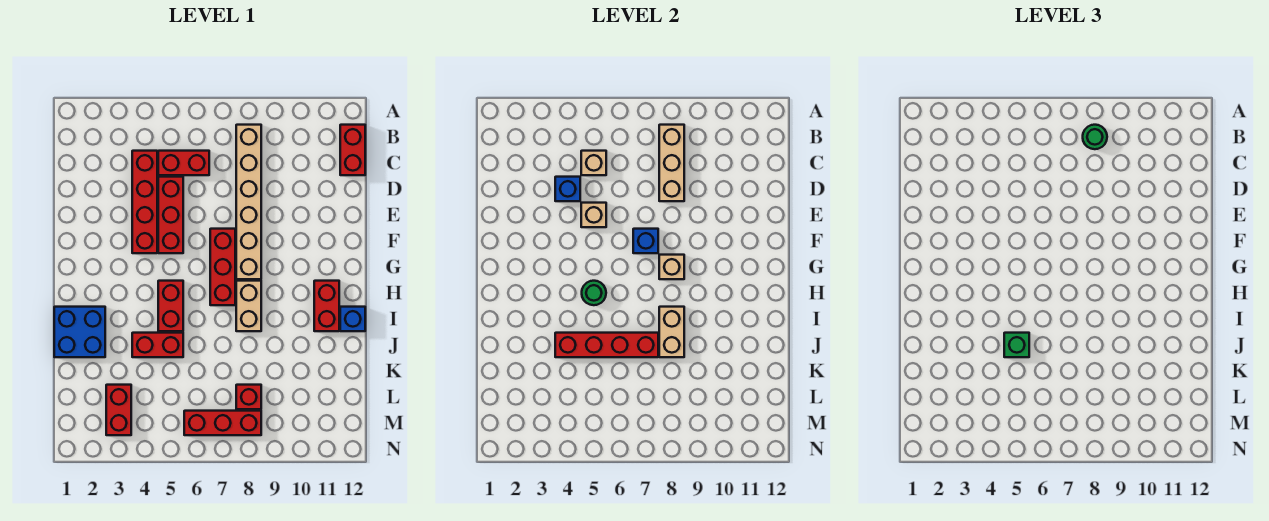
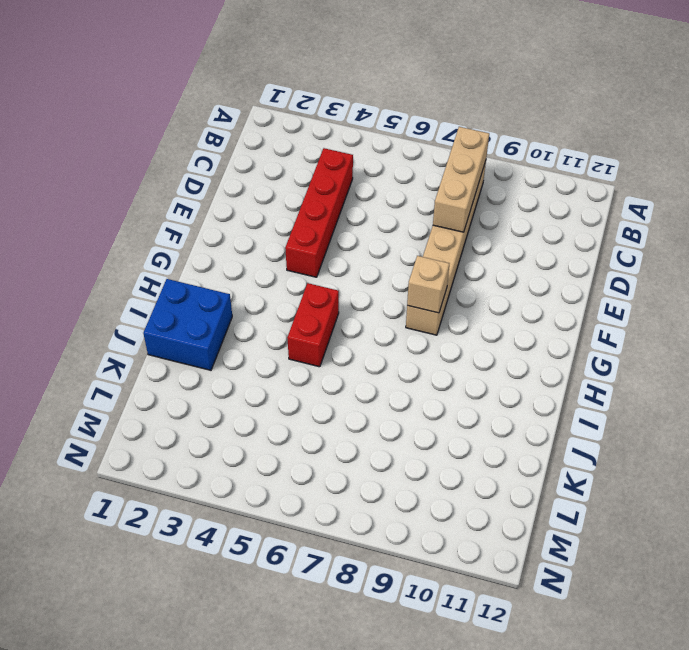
none -> red 1x2 brick [340,125,365,175]
none -> red 1x2 brick [158,151,209,175]
none -> red 1x3 brick [158,177,183,253]

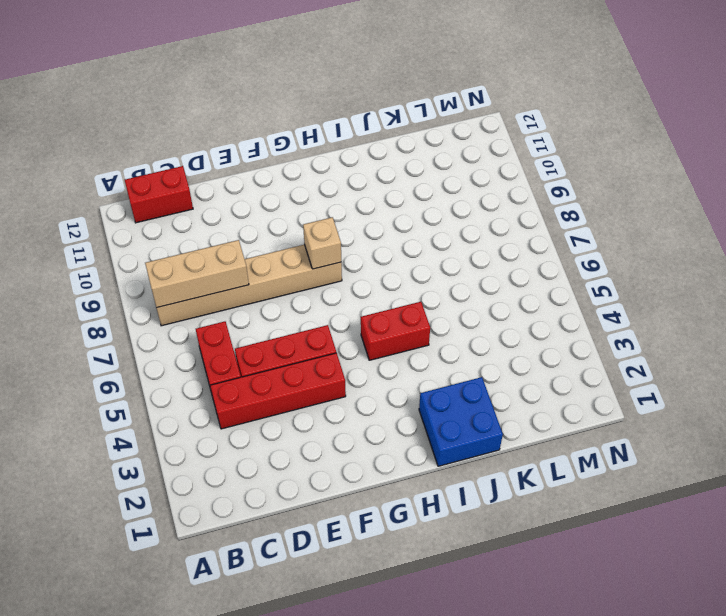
none -> red 1x3 brick [210,229,235,305]
none -> tan 1x2 brick [236,281,261,331]
none -> red 1x2 brick [314,281,339,331]

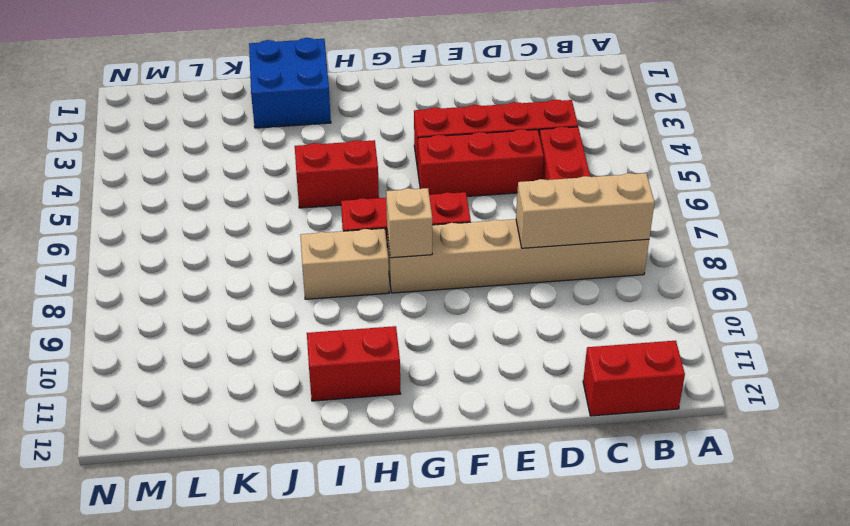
none -> blue 1x1 brick [340,307,365,331]
none -> red 1x2 brick [132,333,183,357]
none -> red 1x2 brick [106,385,131,435]

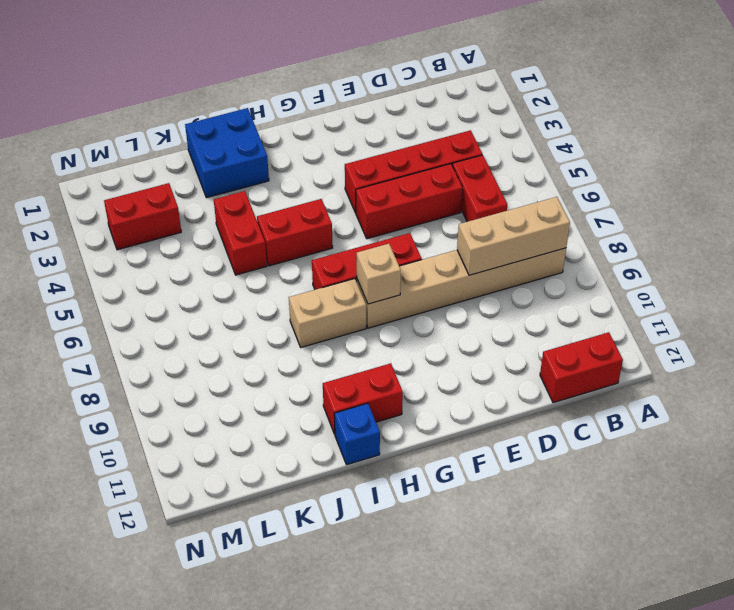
none -> red 1x1 brick [236,385,261,409]
none -> red 1x3 brick [184,411,261,435]
none -> tan 1x1 brick [581,151,606,175]

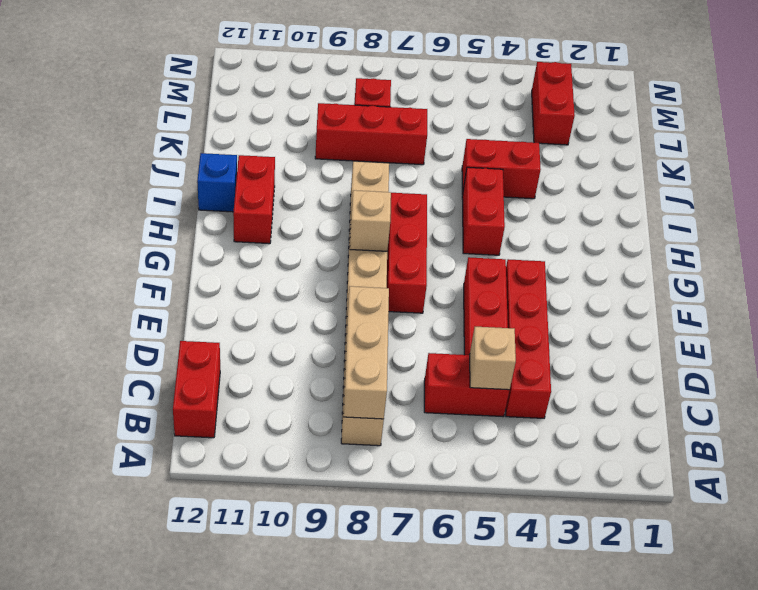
red 1x3 brick [315,103,427,165] -> red 1x3 brick moved to [184,411,261,435]
none -> blue 2x2 brick [54,307,105,357]
none -> blue 1x1 brick [555,177,580,201]
none -> tan 1x1 brick [581,203,606,227]

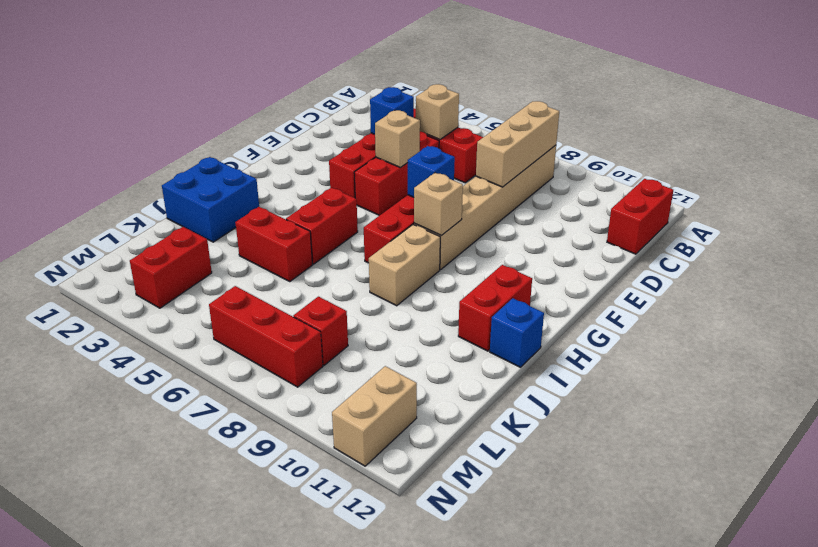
tan 1x2 brick [332,366,417,466] -> tan 1x2 brick moved to [659,307,684,357]
none -> green 1x1 round brick [582,281,606,305]
none -> red 1x4 brick [555,333,658,357]
none -> green 1x1 round brick [1083,125,1107,149]

